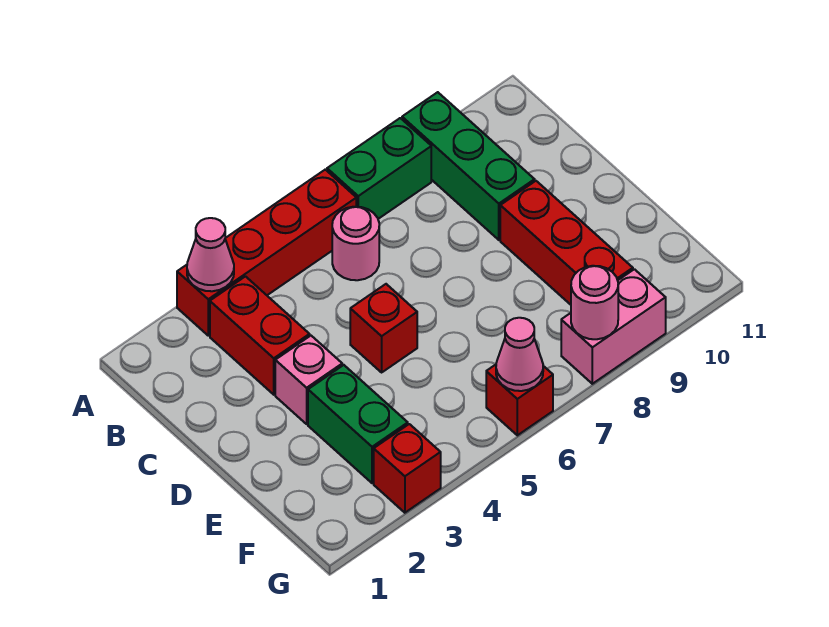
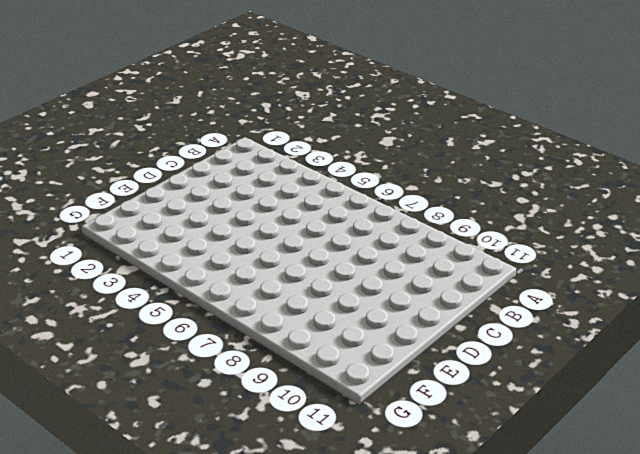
none -> red 1x4 brick [177,170,356,336]
none -> green 1x2 brick [327,118,431,219]
none -> green 1x3 brick [402,92,535,240]

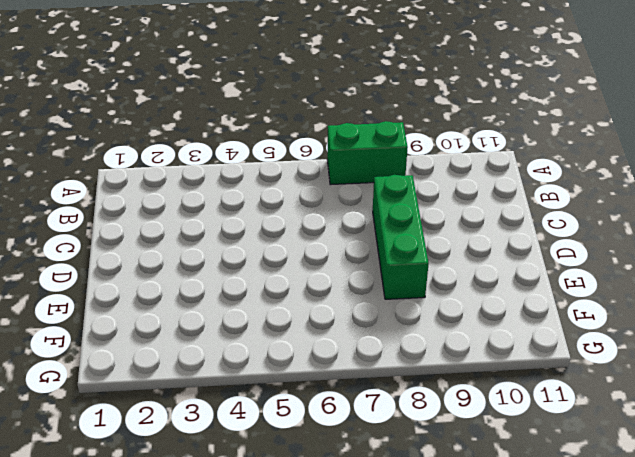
green 1x3 brick [373,175,429,299] -> green 1x3 brick moved to [402,92,535,240]
none -> red 1x4 brick [177,170,356,336]
none -> red 1x2 brick [210,277,310,395]
none -> pink 1x1 round brick [332,207,379,280]

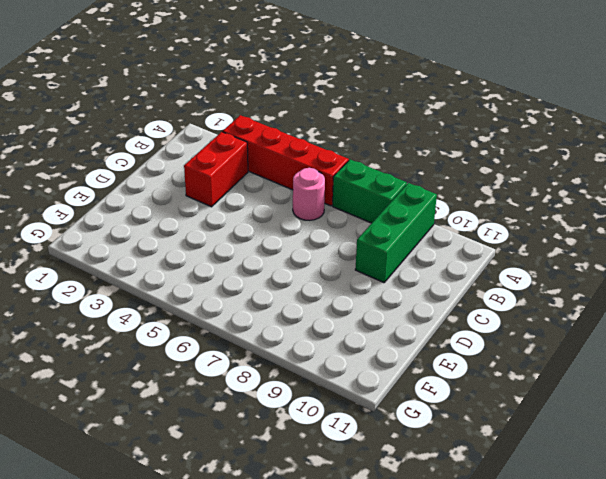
none -> pink 1x1 brick [275,336,342,424]
none -> red 1x1 brick [350,284,417,372]
none -> red 1x3 brick [500,181,633,305]

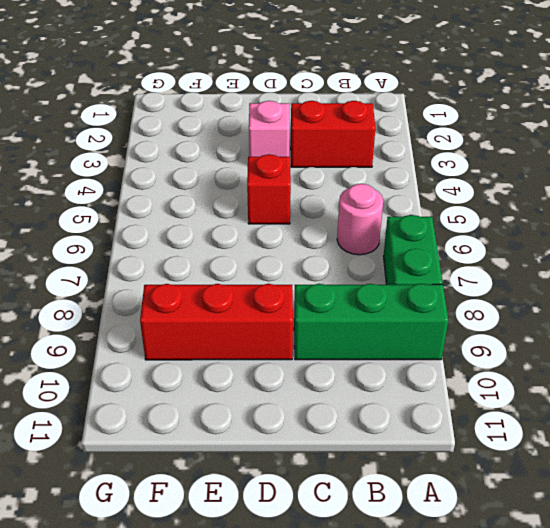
none -> red 1x4 brick [177,170,356,336]
none -> green 1x2 brick [308,365,408,483]
none -> red 1x1 brick [374,424,441,513]

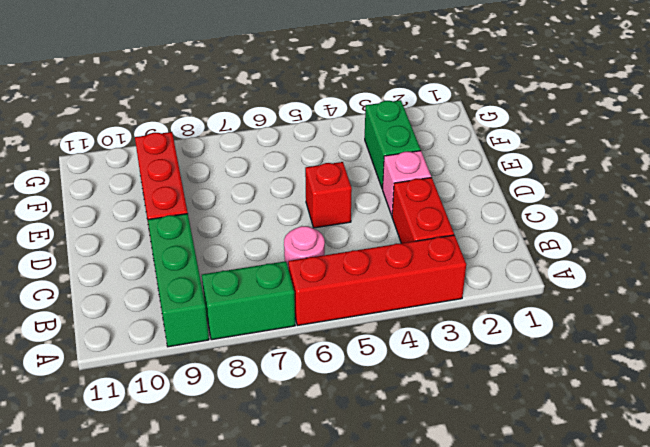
none -> red 1x1 brick [374,424,441,513]
none -> red 1x1 brick [486,365,553,435]
none -> pink 1x2 brick [561,269,666,384]

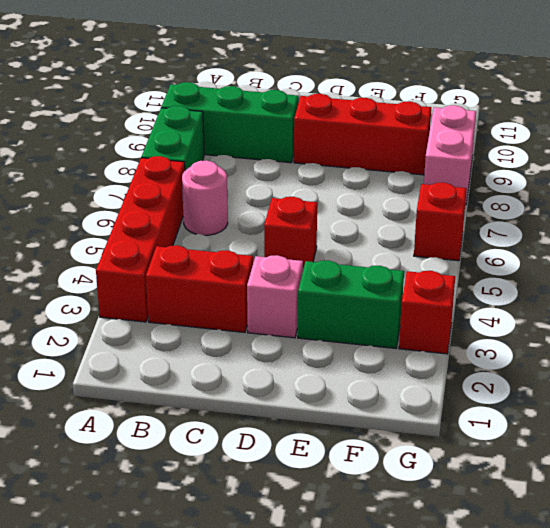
none -> pink 1x1 cone [187,218,234,291]
none -> pink 1x1 cone [496,318,543,391]
none -> pink 1x1 round brick [571,266,618,339]

